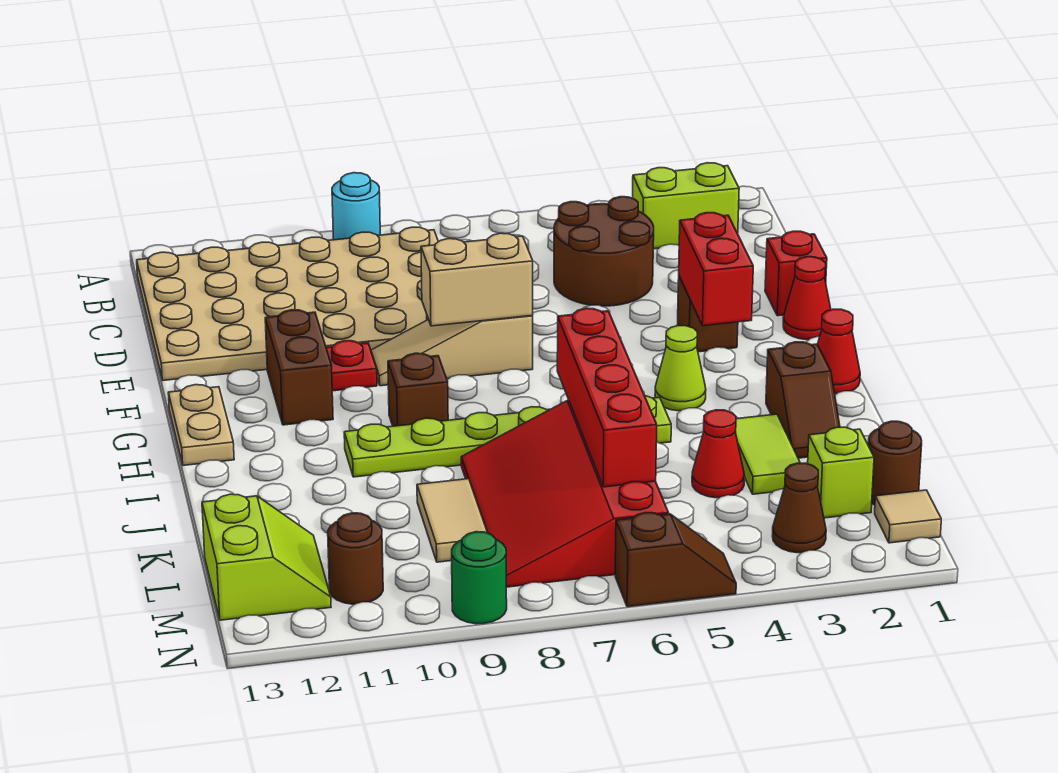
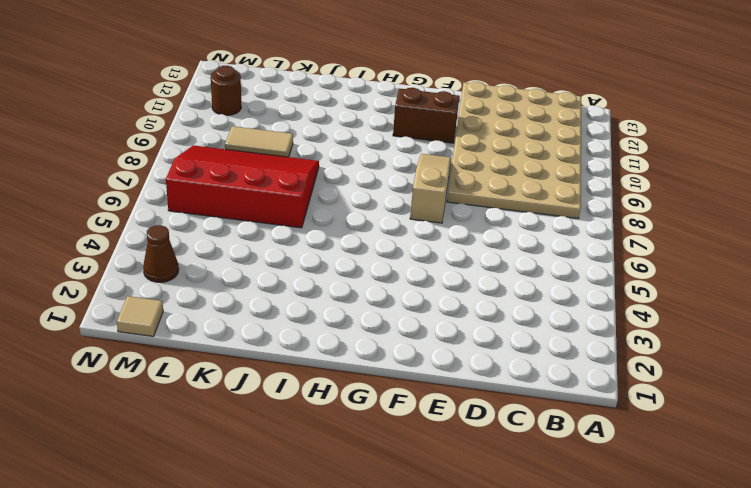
none -> cyan 1x1 round brick [332,173,380,240]
none -> lime 1x2 brick [633,163,739,249]
none -> brown 2x2 round brick [554,197,654,306]
none -> red 1x1 brick [765,231,827,316]

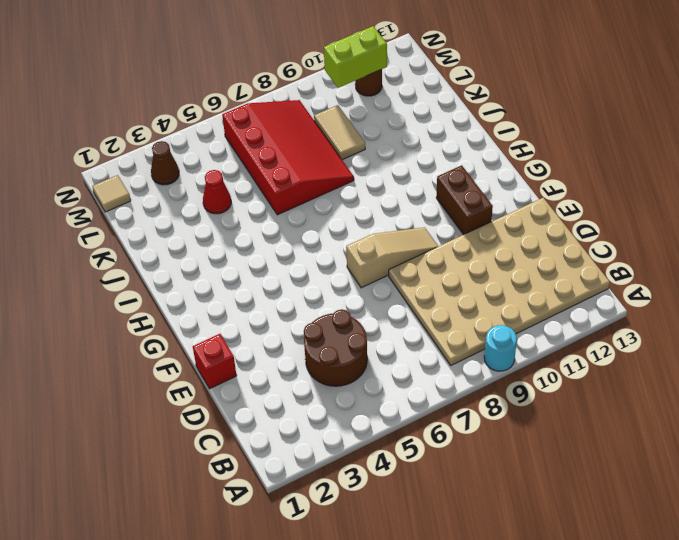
lime 1x2 brick [324,26,387,88] -> lime 1x2 brick moved to [633,163,739,249]
none -> red 1x1 cone [783,257,831,340]
none -> brown 1x1 brick [677,276,738,352]
none -> red 1x1 plate [326,341,377,391]
none -> tan 1x2 plate [168,385,234,465]

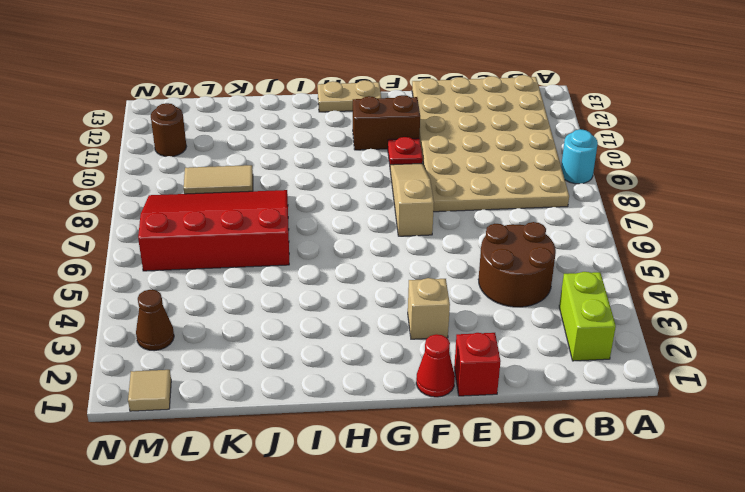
tan 1x1 brick [408,278,450,339] -> brown 1x1 brick [677,276,738,352]
none -> red 1x1 cone [818,309,860,394]
none -> lime 1x1 cone [655,326,706,411]
none -> brown 1x1 brick [388,353,448,426]
none -> brown 1x2 slope [766,342,840,458]

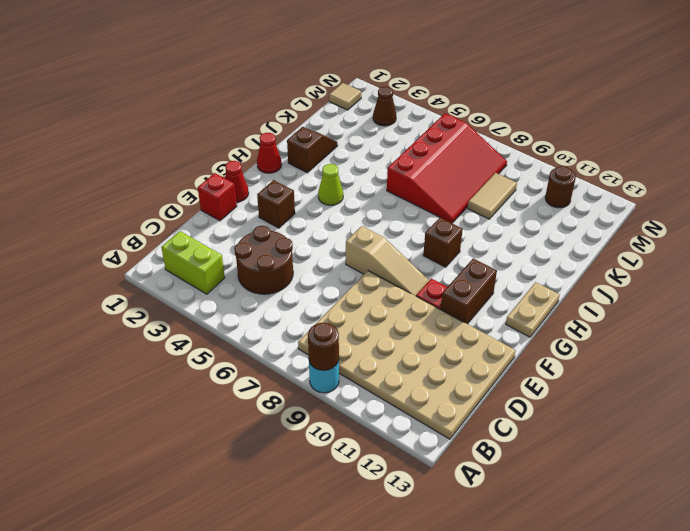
brown 1x1 round brick [308,323,339,370] -> brown 1x1 round brick moved to [868,421,922,505]
none -> lime 1x6 plate [344,396,671,477]
none -> lime 1x2 tile [735,414,800,494]
none -> red 1x1 cone [692,410,744,498]
none -> lime 1x1 brick [808,427,874,518]

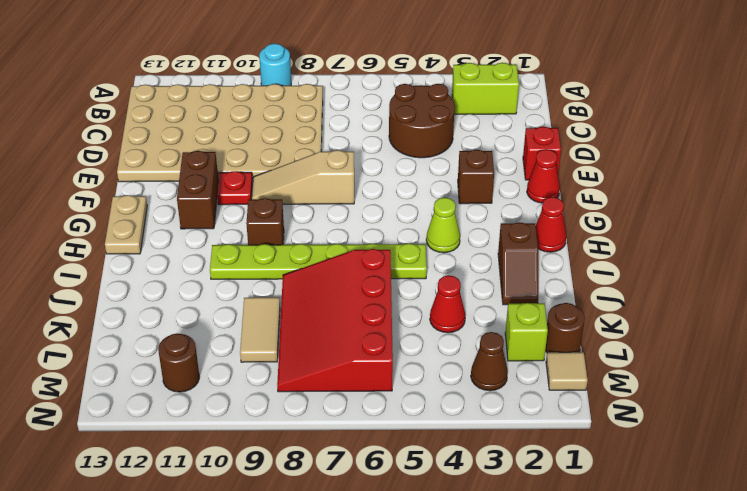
none -> lime 1x2 tile [735,414,800,494]
none -> lime 2x2 slope [202,494,331,620]
none -> brown 1x2 slope [615,513,736,607]
none -> green 1x1 round brick [452,532,507,624]

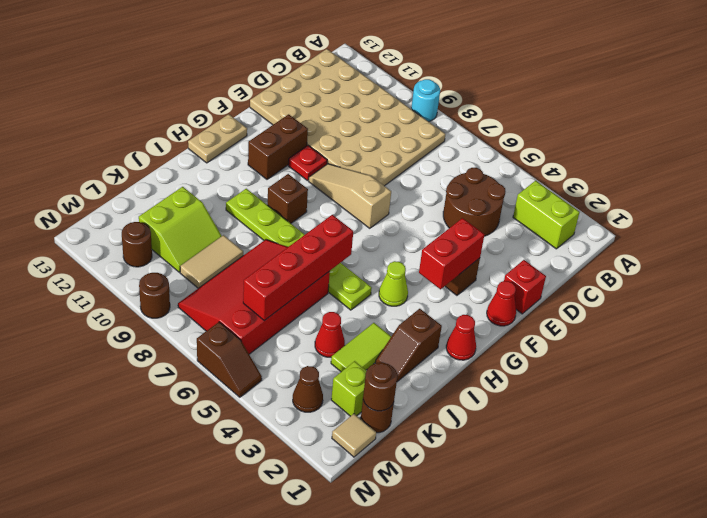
lime 2x2 slope [139,187,222,272] -> lime 2x2 slope moved to [202,494,331,620]
brown 1x1 round brick [363,363,397,411] -> none
brown 1x1 round brick [139,273,170,318] -> green 1x1 round brick [452,532,507,624]
none -> tan 1x2 brick [421,233,533,326]

